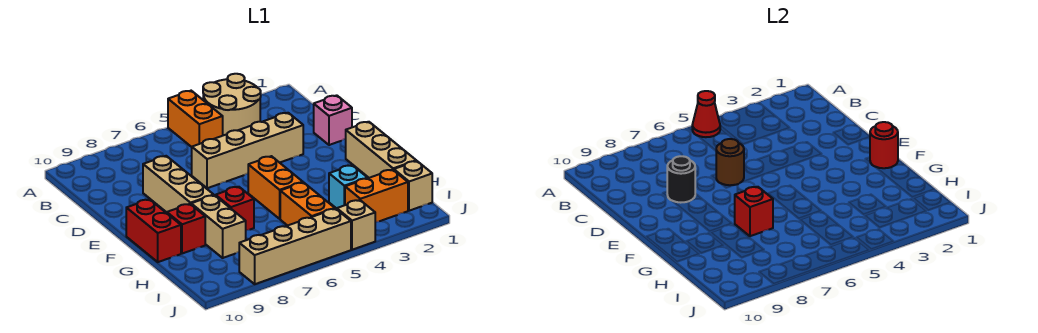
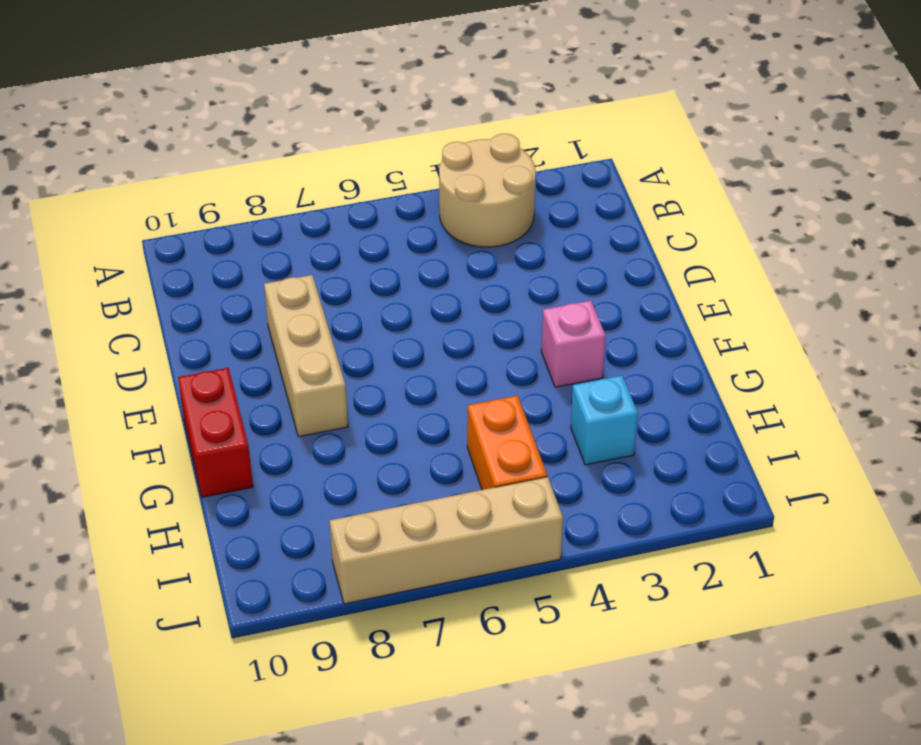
pink 1x1 brick [541,301,606,387] -> pink 1x1 brick moved to [314,95,352,145]
none -> orange 1x2 brick [168,91,223,147]
none -> tan 1x4 brick [192,113,303,188]
none -> tan 1x3 brick [346,122,416,178]

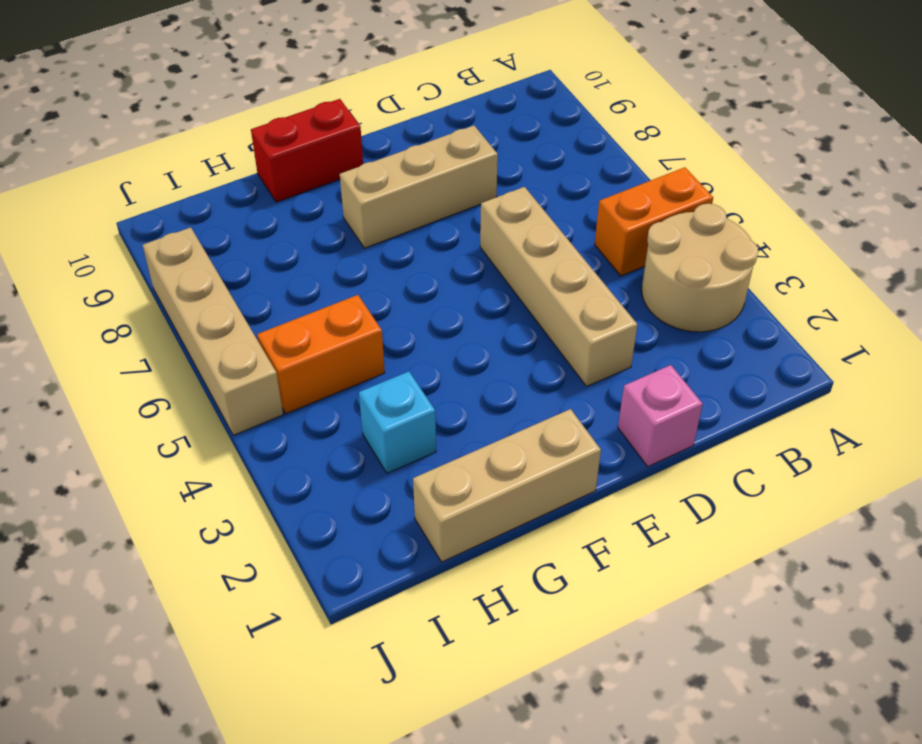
none -> orange 1x2 brick [248,156,303,219]
none -> red 1x1 brick [216,187,254,230]
none -> tan 1x2 brick [191,195,246,258]

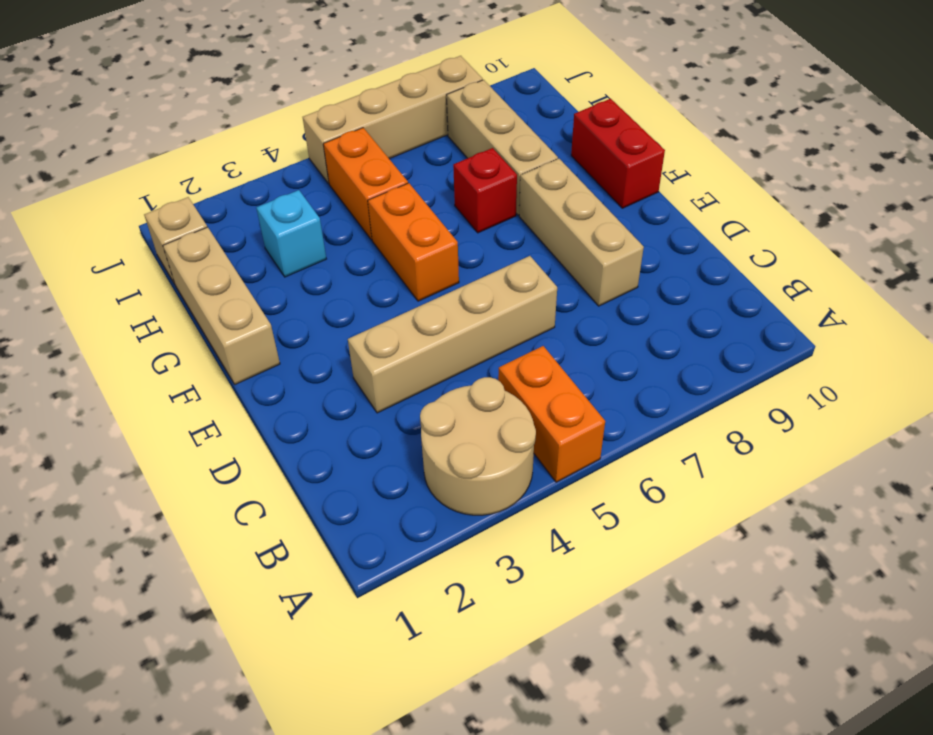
tan 1x3 brick [447,80,558,215] -> tan 1x2 brick [191,195,246,258]
none -> pink 1x1 brick [314,95,352,145]
none -> red 1x1 brick [167,204,205,254]
none -> orange 1x2 brick [345,170,408,222]

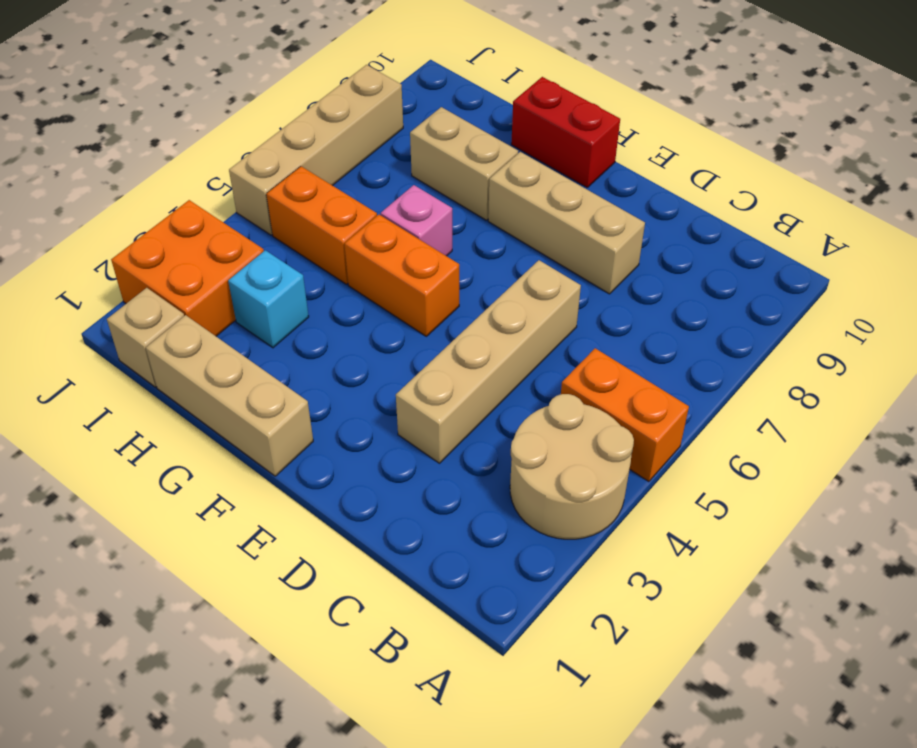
pink 1x1 brick [381,185,452,256] -> pink 1x1 brick moved to [314,95,352,145]
orange 2x2 brick [111,200,264,336] -> orange 1x2 brick [345,170,408,222]
none -> red 1x1 brick [216,187,254,230]
none -> red 1x1 brick [167,204,205,254]
none -> tan 1x1 brick [337,200,375,250]

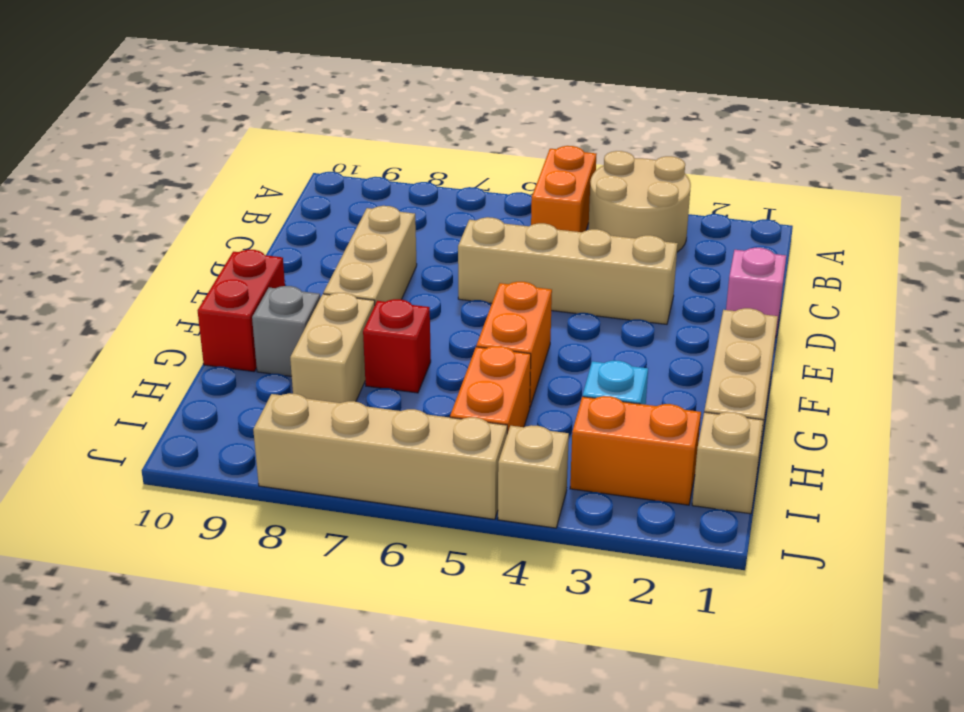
grey 1x1 brick [252,286,320,376] -> red 1x1 brick [167,204,205,254]
none -> red 1x1 cone [692,91,720,137]
none -> brown 1x1 round brick [716,139,744,185]
none -> black 1x1 round brick [667,156,695,203]

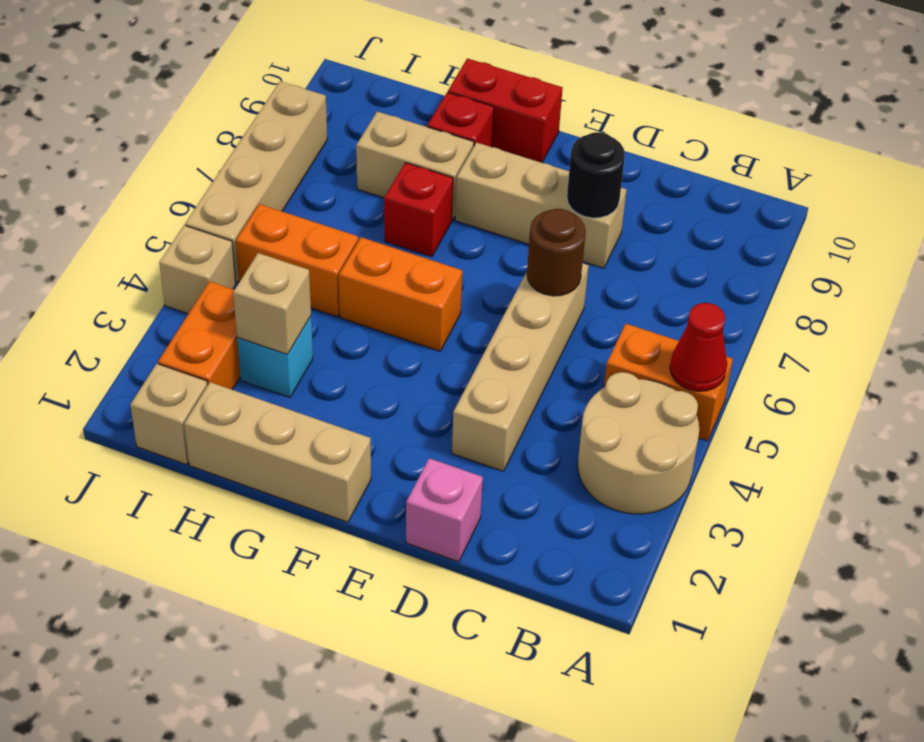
tan 1x1 brick [233,253,311,354] -> none
none -> red 1x1 round brick [870,122,898,168]
none -> red 1x1 brick [735,187,773,236]

